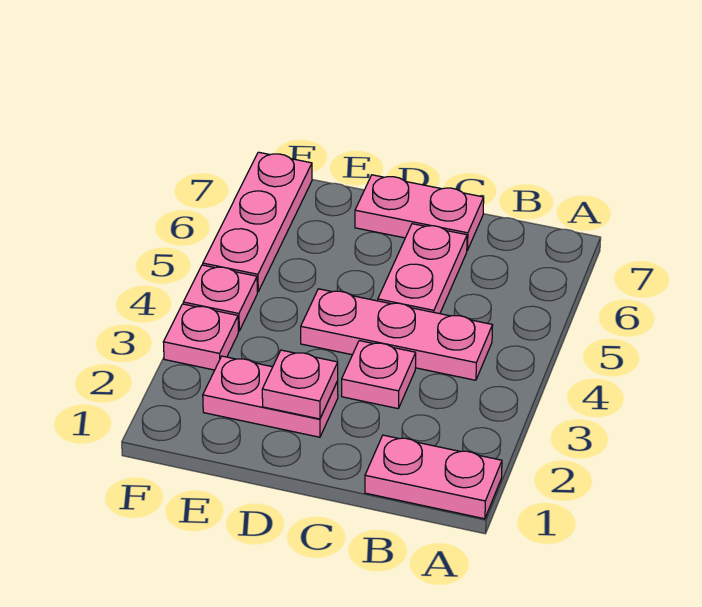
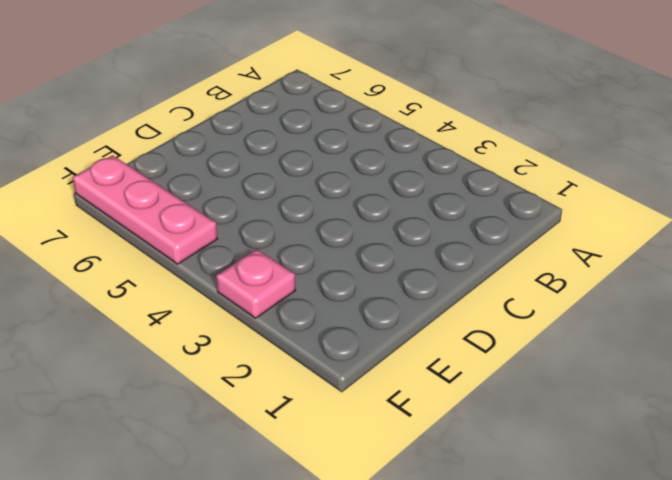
none -> pink 1x2 plate [365,435,502,519]
none -> pink 1x3 plate [301,289,493,380]

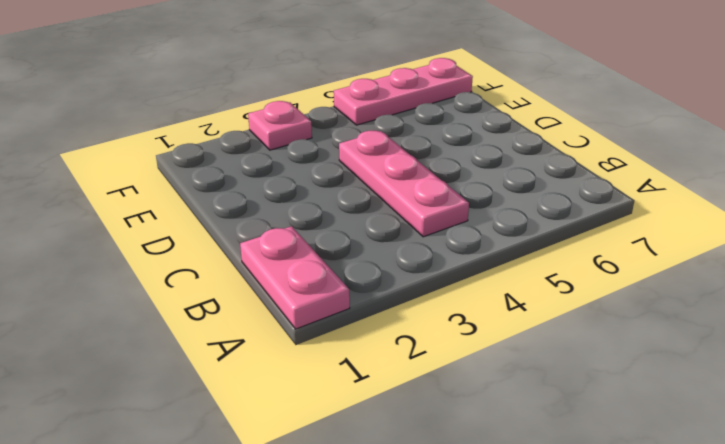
none -> pink 1x1 plate [342,341,416,408]
none -> pink 1x2 plate [378,224,467,314]

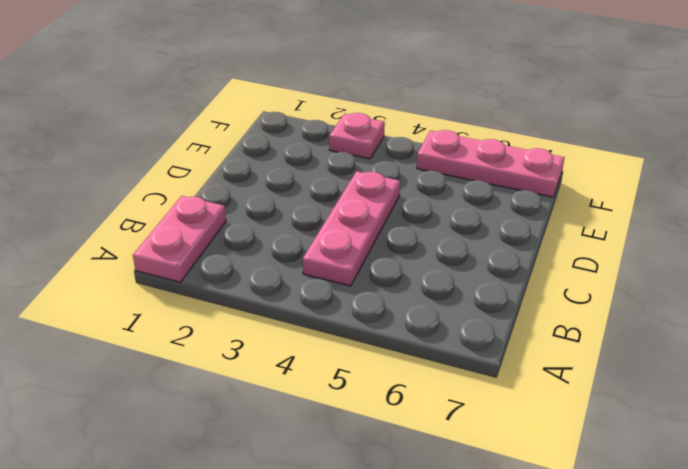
none -> pink 1x1 plate [342,341,416,408]
none -> pink 1x2 plate [378,224,467,314]

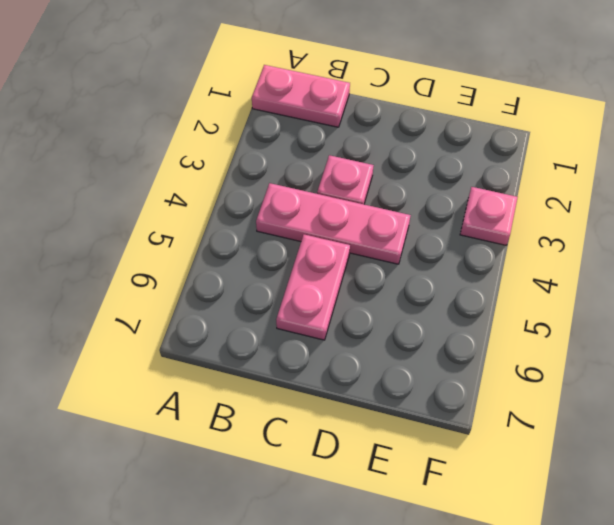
none -> pink 1x2 plate [355,175,484,250]
none -> pink 1x2 plate [203,356,338,437]

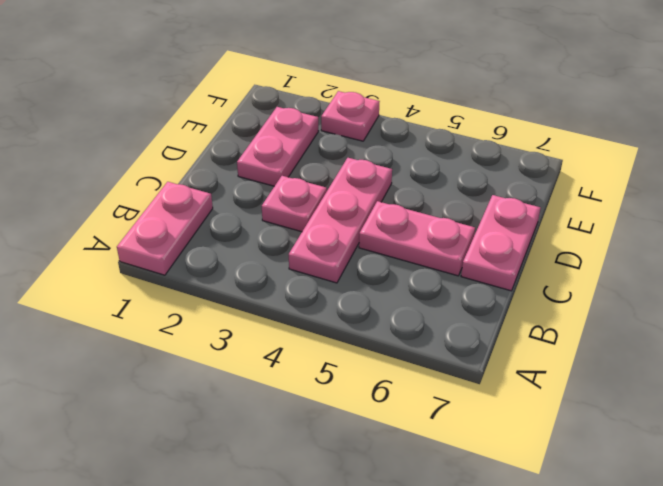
none -> pink 1x1 plate [183,265,257,331]
none -> pink 1x3 plate [203,152,312,292]

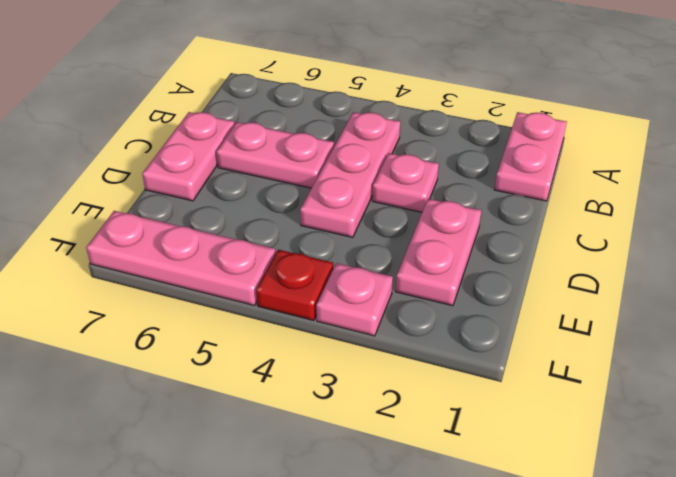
red 1x1 plate [256,250,333,321] -> pink 1x1 plate [183,265,257,331]
none -> pink 1x1 plate [262,350,338,419]

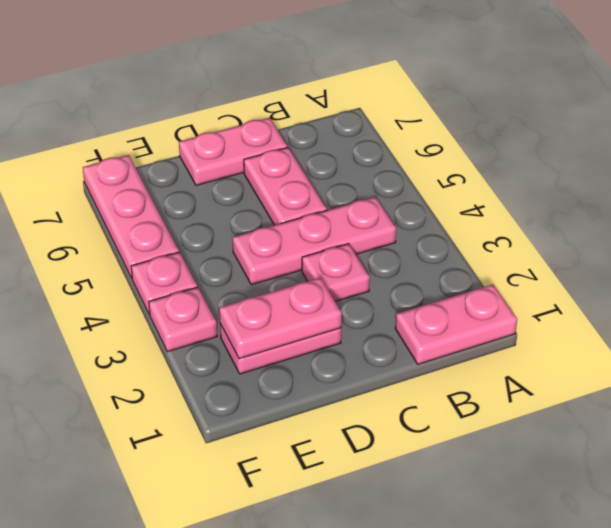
pink 1x2 plate [219,278,342,359] -> pink 1x1 plate [262,350,338,419]

